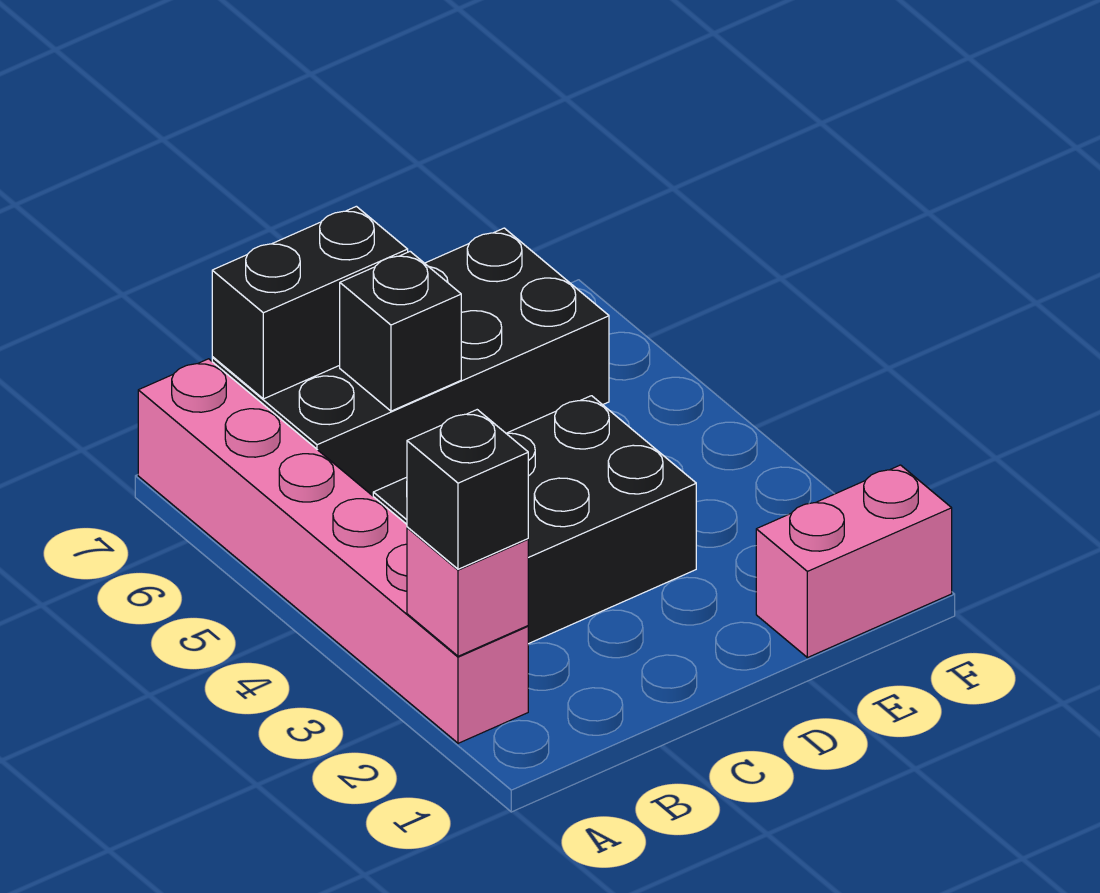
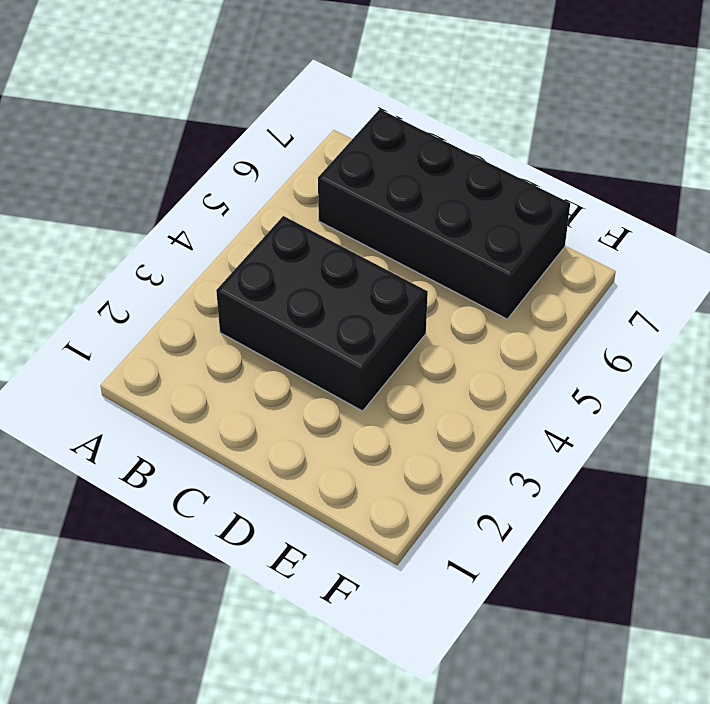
none -> pink 1x6 brick [138,359,528,743]
none -> pink 1x2 brick [756,465,952,658]

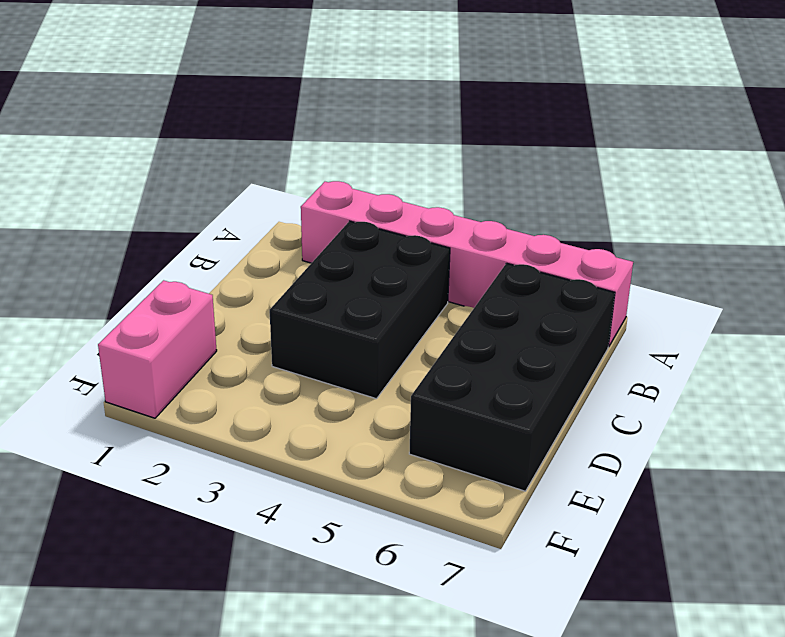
none -> pink 1x1 brick [407,527,528,656]
none -> black 1x2 brick [212,206,408,399]

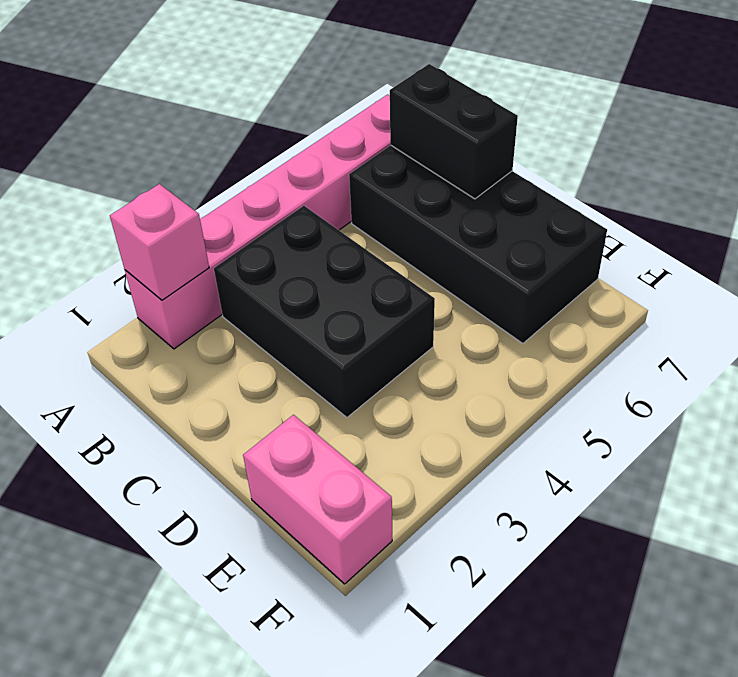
none -> black 1x1 brick [340,252,461,411]
none -> black 1x1 brick [407,410,528,569]

